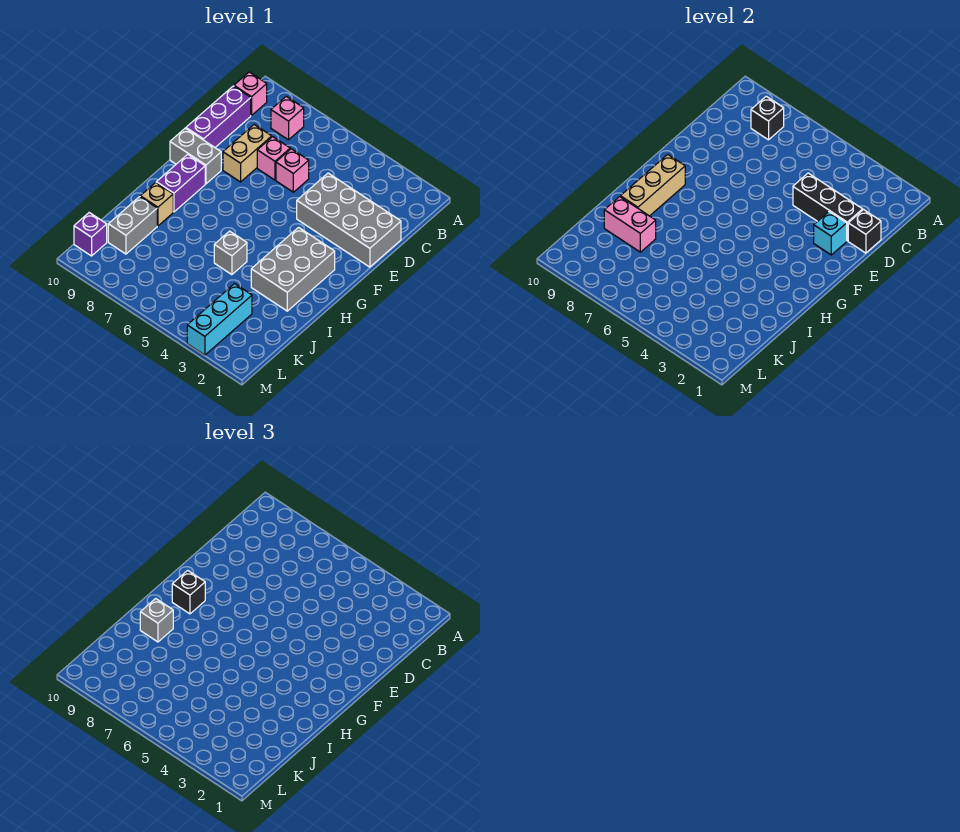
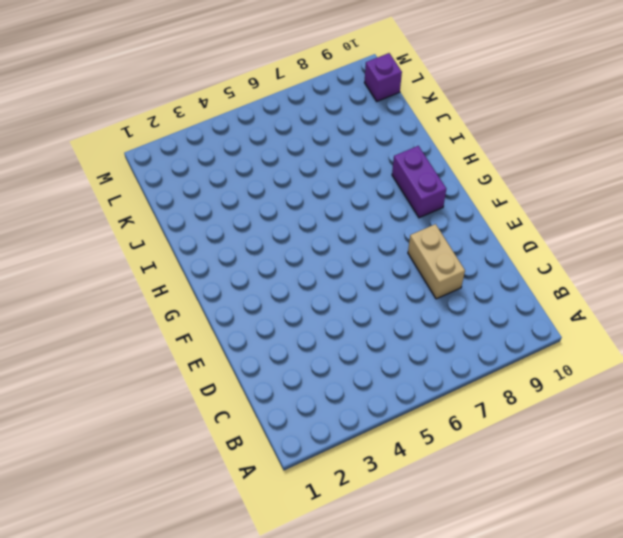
none -> pink 1x1 brick [271,96,304,140]
none -> pink 1x1 brick [234,72,267,115]
none -> purple 1x3 brick [186,86,251,147]

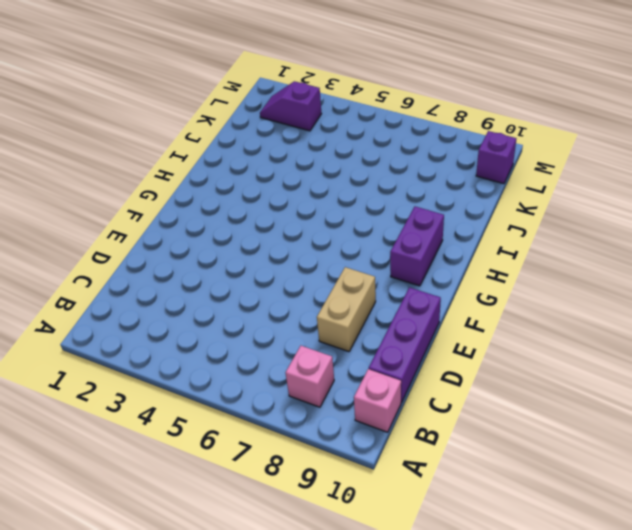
purple 1x2 slope [260,81,322,131] -> cyan 1x3 brick [187,284,252,355]
none -> grey 2x4 brick [297,173,401,267]
none -> pink 1x1 brick [276,149,309,192]
none -> pink 1x1 brick [257,137,290,180]

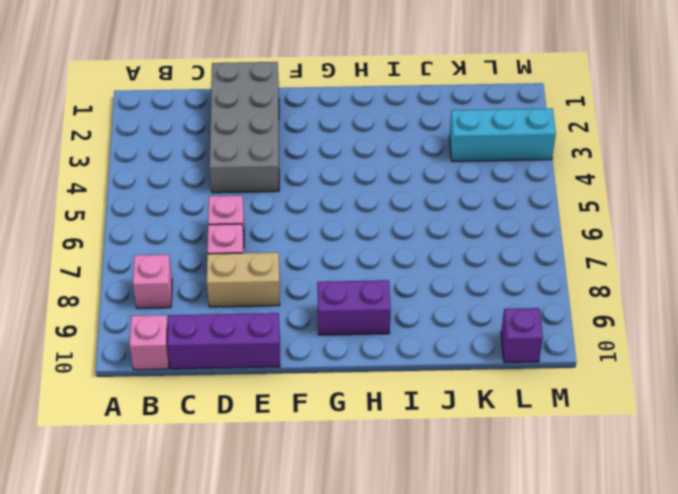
none -> grey 1x2 brick [170,128,221,184]
none -> grey 2x3 brick [251,227,335,311]
none -> grey 1x1 brick [214,231,247,275]

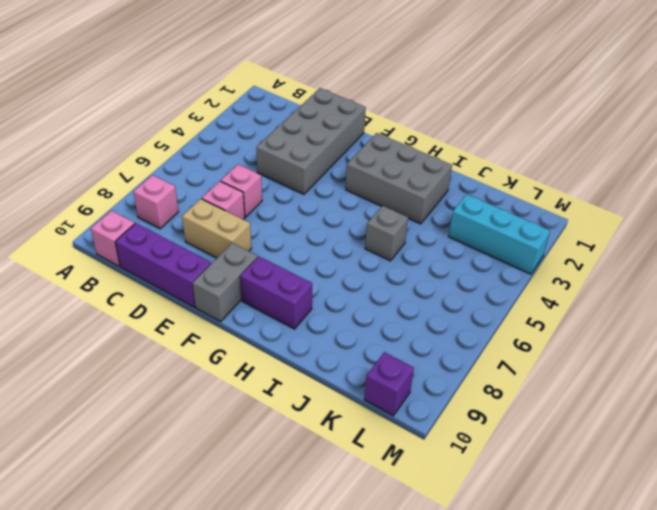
none -> tan 1x1 brick [140,183,173,226]
none -> grey 1x2 brick [108,197,157,254]
none -> black 1x1 brick [751,96,784,140]

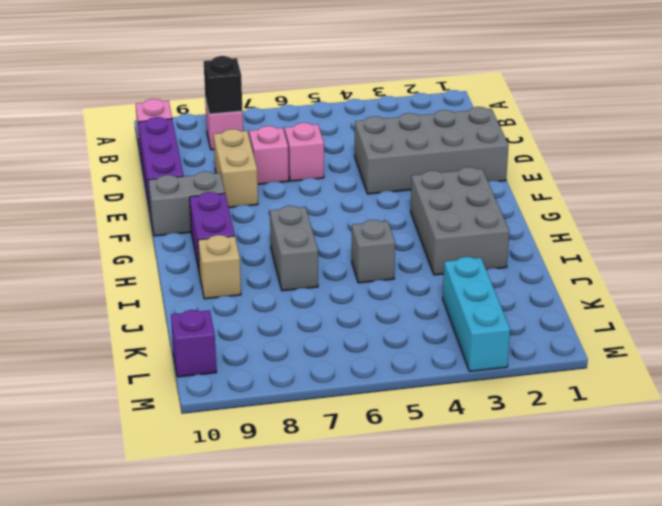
grey 1x2 brick [270,206,318,291] -> grey 1x2 brick moved to [108,197,157,254]
none -> black 1x1 brick [848,210,881,253]
none -> black 1x3 brick [793,173,863,241]
none -> cyan 1x1 brick [814,212,847,255]

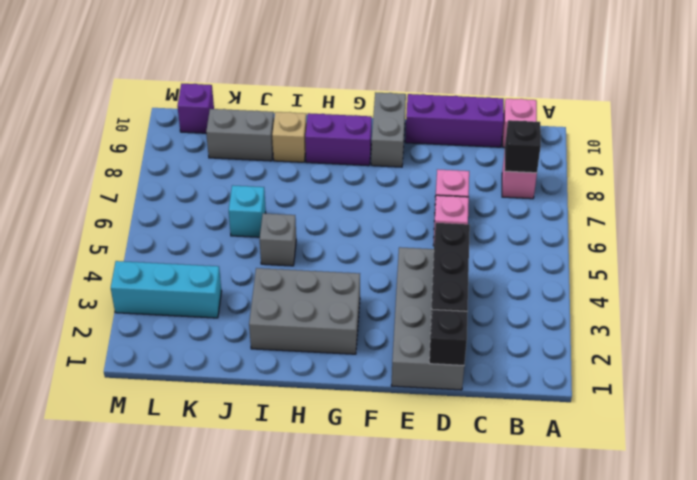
cyan 1x1 brick [229,185,266,237] -> cyan 1x1 brick moved to [814,212,847,255]
none -> tan 1x2 brick [223,125,272,182]
none -> tan 1x3 brick [620,154,685,216]
none -> pink 1x2 brick [604,197,656,252]

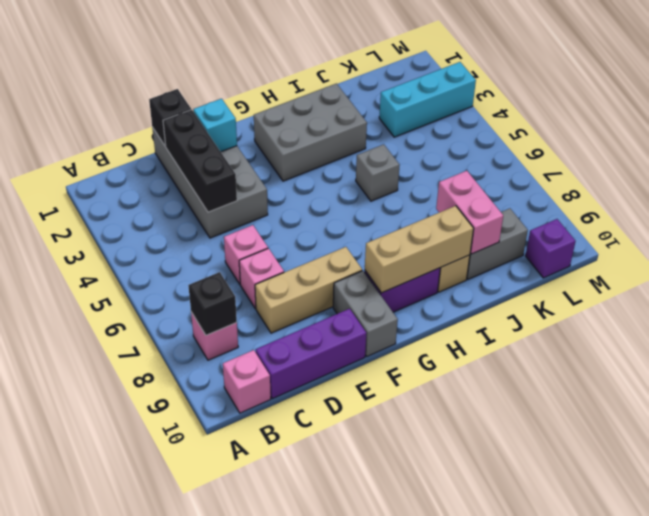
tan 1x3 brick [255,247,362,333] -> tan 1x2 brick [223,125,272,182]
none -> black 1x1 brick [172,570,205,614]
none -> grey 1x1 brick [140,599,173,642]

